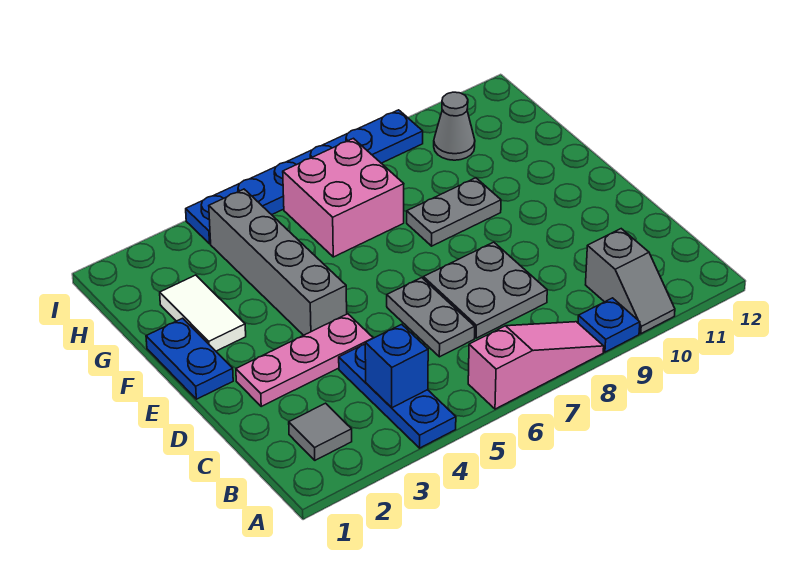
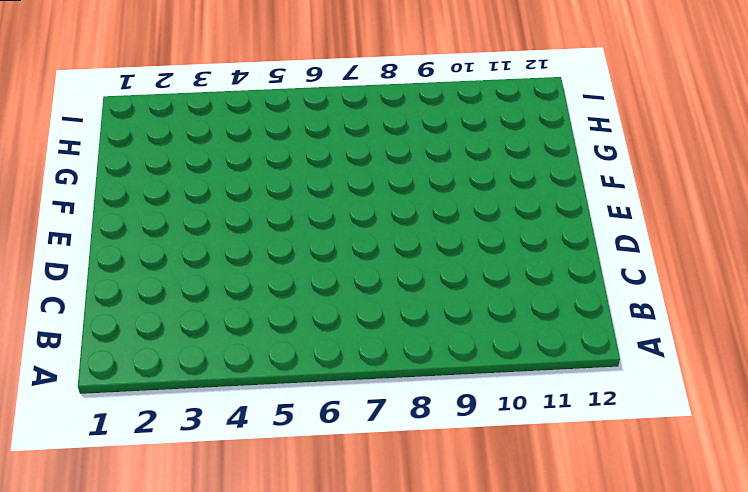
none -> blue 1x3 plate [339,344,456,448]
none -> pink 1x3 slope [468,322,604,409]
none -> blue 1x1 plate [578,298,640,352]

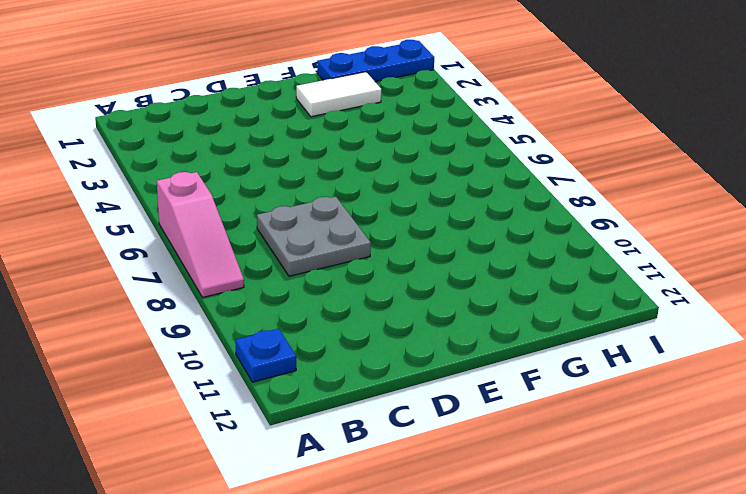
blue 1x1 plate [235,329,296,382] -> blue 1x1 plate moved to [578,298,640,352]
blue 1x3 plate [317,40,434,82] -> blue 1x3 plate moved to [339,344,456,448]
none -> grey 1x2 slope [586,229,675,334]
none -> grey 1x1 tile [289,403,352,460]
none -> grey 1x2 plate [387,278,475,357]

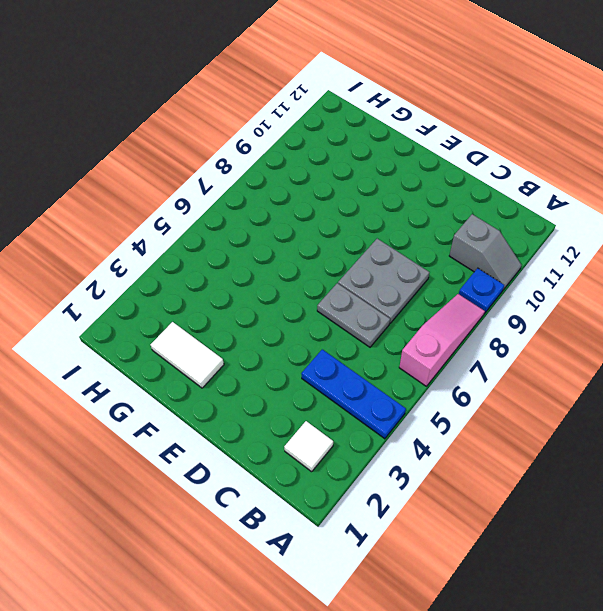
white 1x1 tile [284,421,333,472] -> grey 1x1 tile [289,403,352,460]
none -> pink 1x3 plate [236,314,373,406]
none -> blue 1x2 plate [146,318,233,399]
none -> grey 1x4 brick [209,189,347,335]

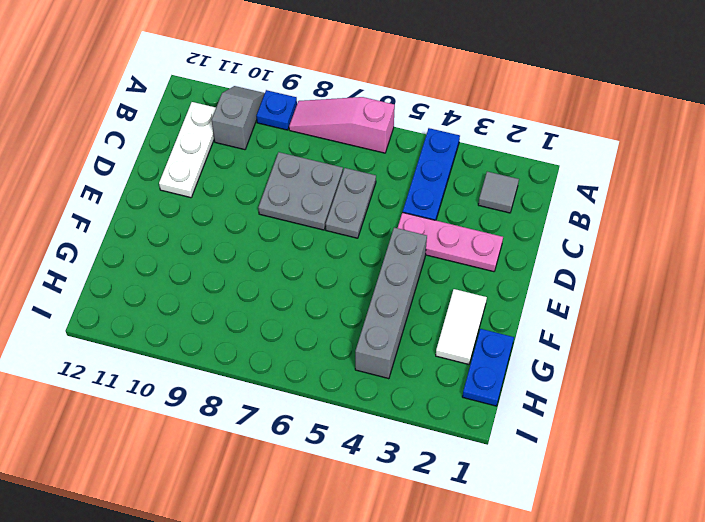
white 1x3 plate [159,102,216,198] -> none
blue 1x2 plate [462,329,514,406] -> blue 1x2 plate moved to [146,318,233,399]
none -> grey 1x2 plate [407,178,501,246]
none -> pink 2x2 brick [283,138,404,257]
none -> grey 1x1 cone [434,92,475,160]

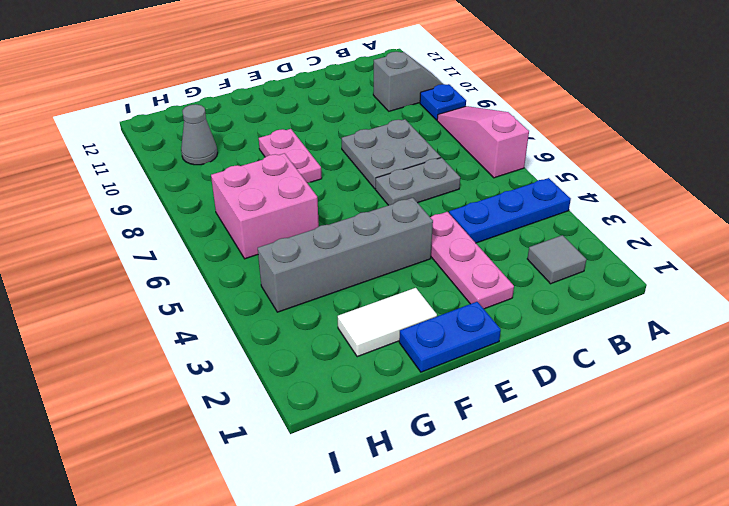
pink 1x2 plate [259,129,322,183] -> grey 1x2 plate [407,178,501,246]
none -> blue 1x6 plate [186,110,423,244]
none -> blue 1x1 brick [365,324,428,408]

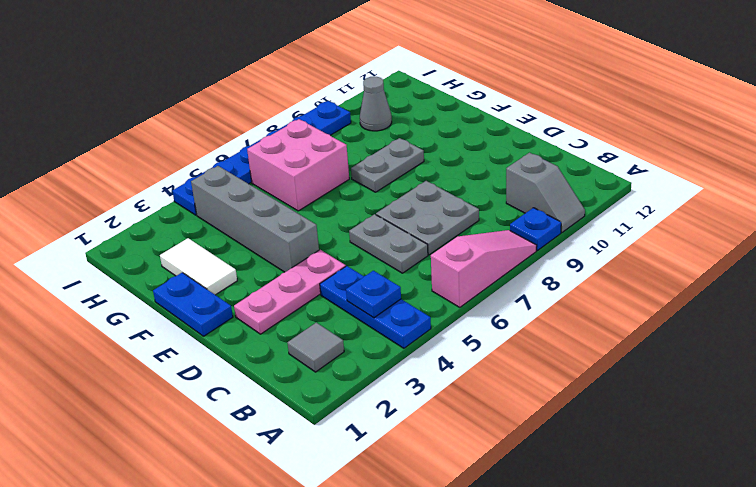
blue 1x1 plate [346,271,401,318] -> blue 1x1 brick [365,324,428,408]

